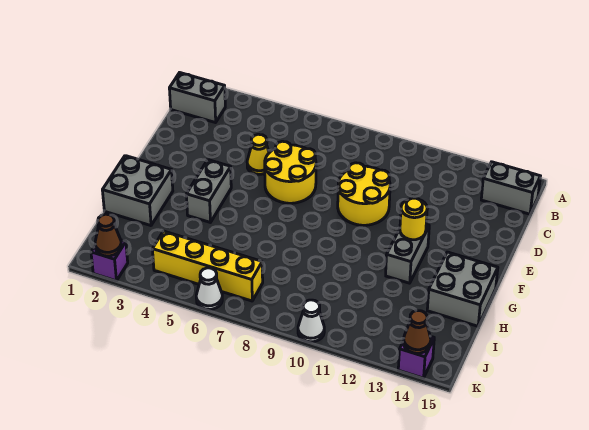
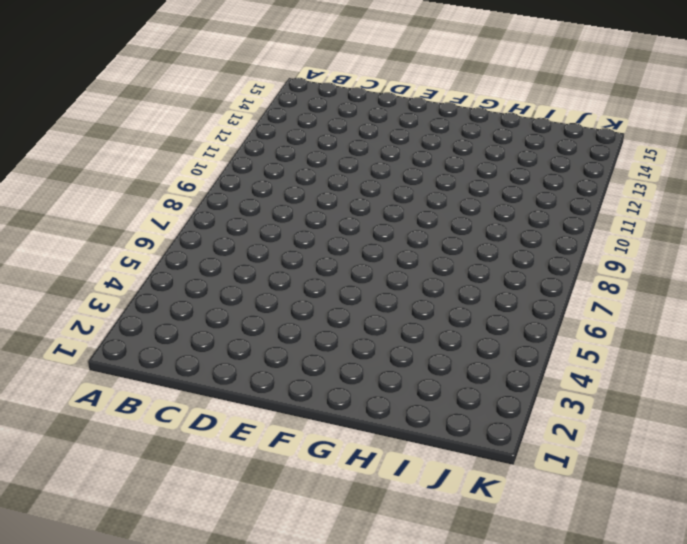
none -> grey 1x2 brick [169,73,225,123]
none -> grey 1x2 brick [481,162,540,214]
none -> yellow 1x1 cone [247,134,269,174]

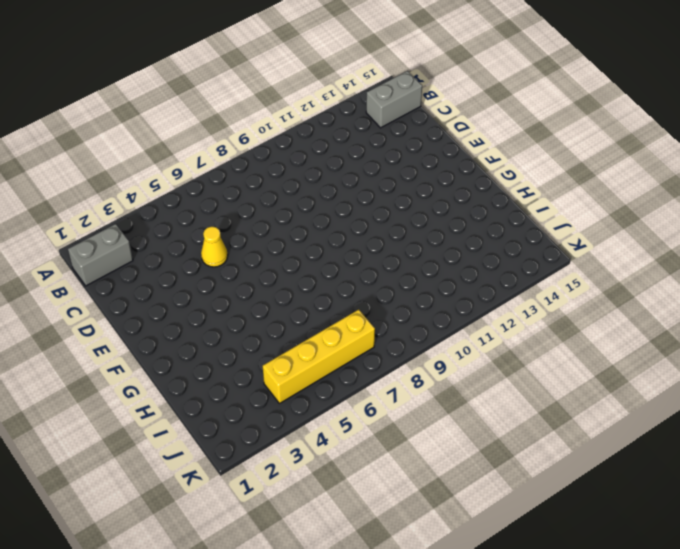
none -> yellow 2x2 round brick [265,141,316,203]
none -> yellow 2x2 round brick [338,163,390,225]
none -> grey 1x2 brick [186,160,231,223]

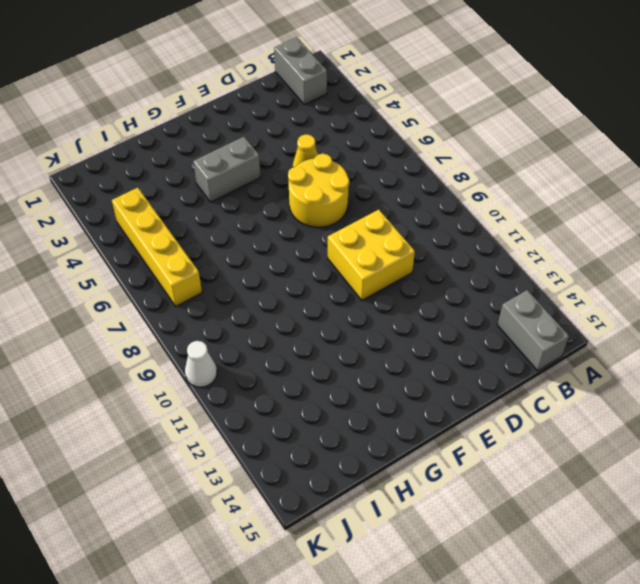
yellow 2x2 brick [328,210,415,300] -> yellow 2x2 round brick [338,163,390,225]
none -> grey 1x2 brick [386,225,429,283]
none -> grey 2x2 brick [102,156,173,226]
none -> grey 2x2 brick [427,252,498,326]

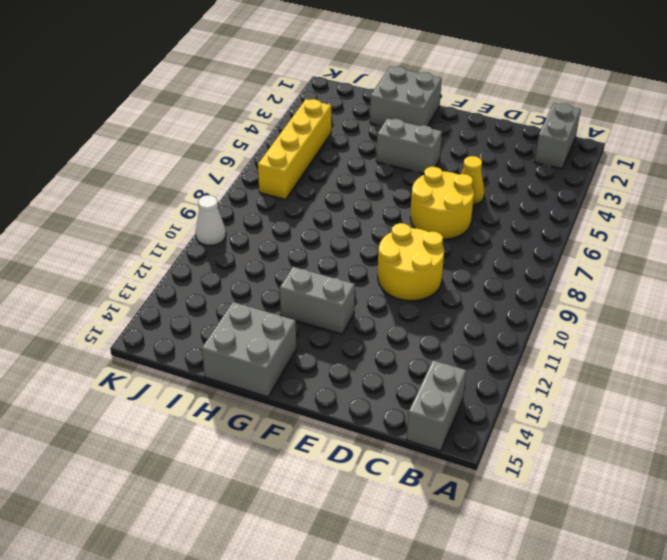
none -> purple 1x1 brick [91,240,128,281]
none -> white 1x1 cone [196,268,222,309]
none -> purple 1x1 brick [398,336,434,378]

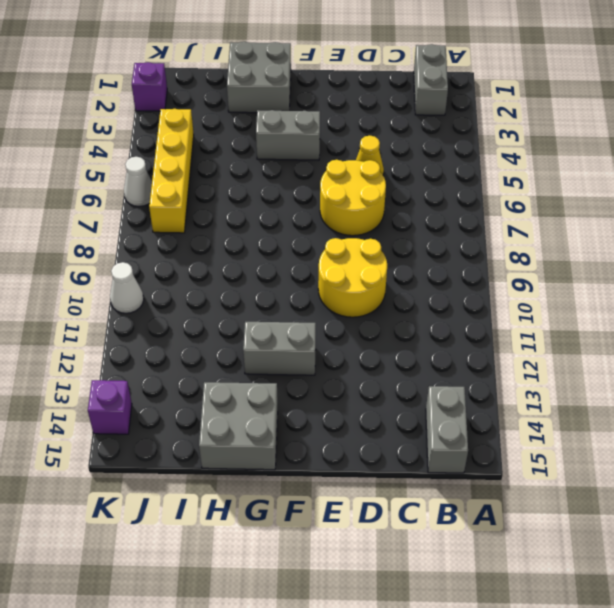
none -> yellow 1x1 round brick [400,198,427,240]
none -> brown 1x1 cone [95,214,121,256]
none -> brown 1x1 cone [403,311,431,353]

